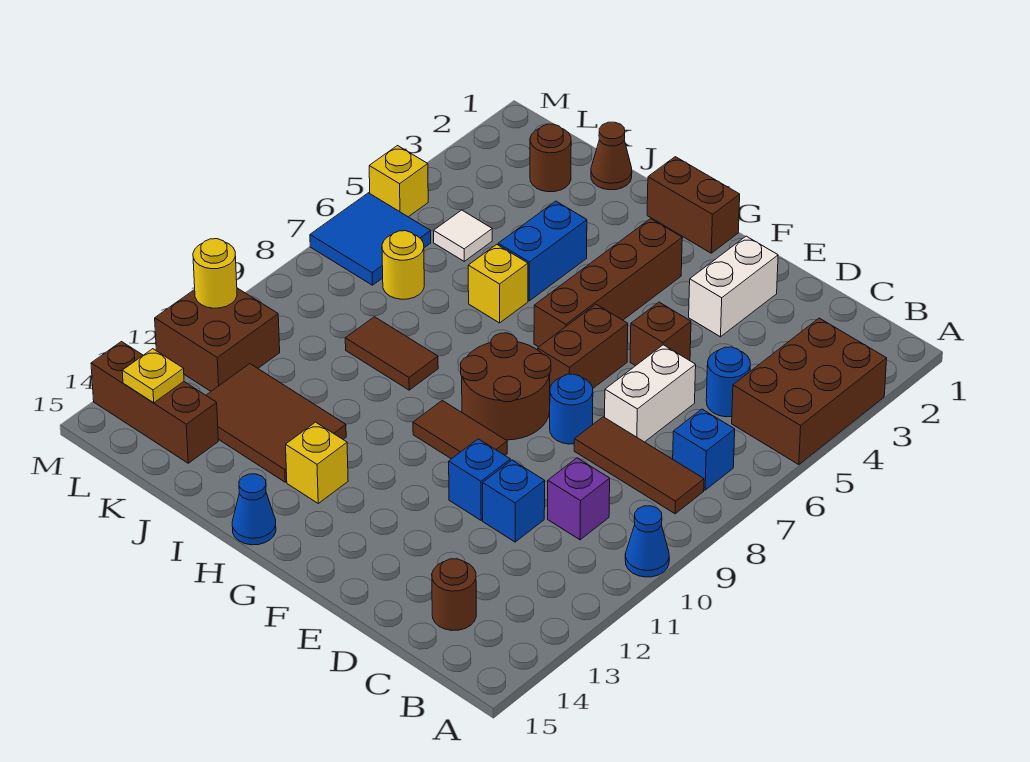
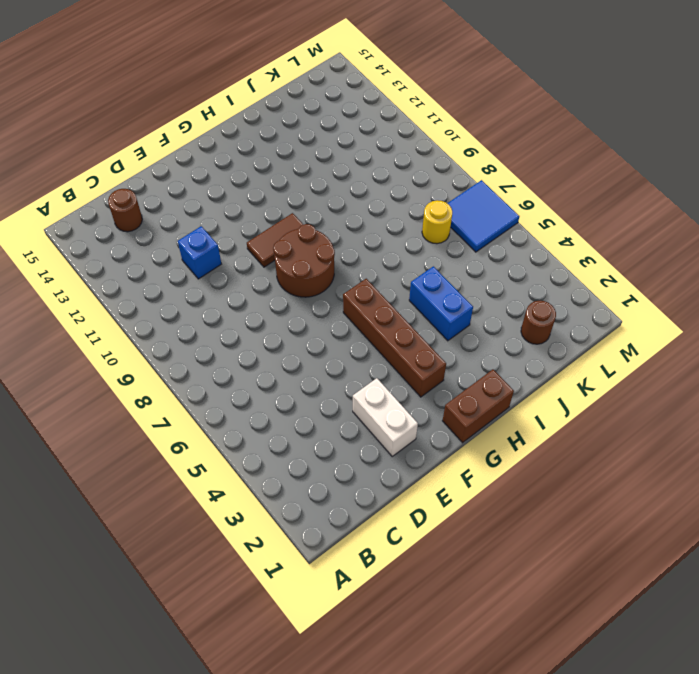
none -> brown 2x3 brick [732,318,887,465]
none -> blue 1x1 cone [625,506,669,577]
none -> blue 1x1 brick [673,409,735,490]
none -> brown 1x3 tile [574,417,704,514]

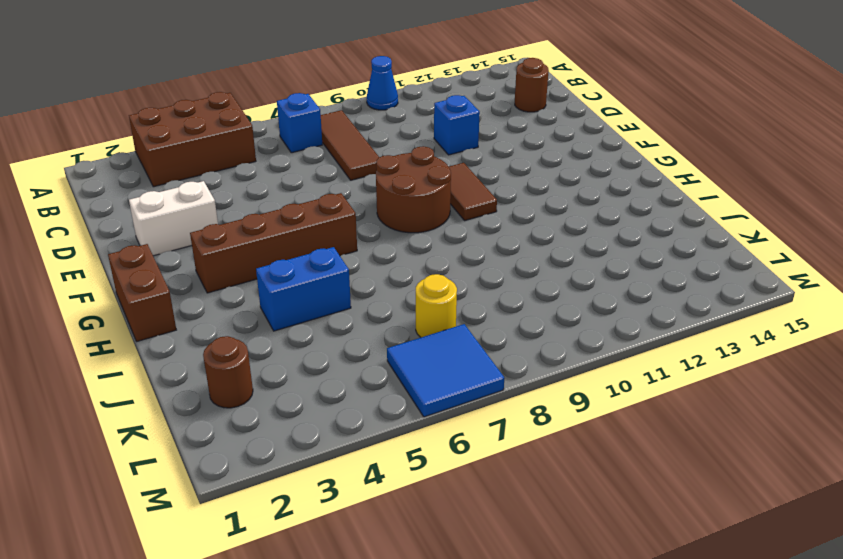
none -> blue 1x1 round brick [706,347,750,417]
none -> purple 1x1 brick [548,458,610,540]
none -> white 1x2 brick [605,345,696,442]
none -> brown 1x1 brick [630,302,691,366]

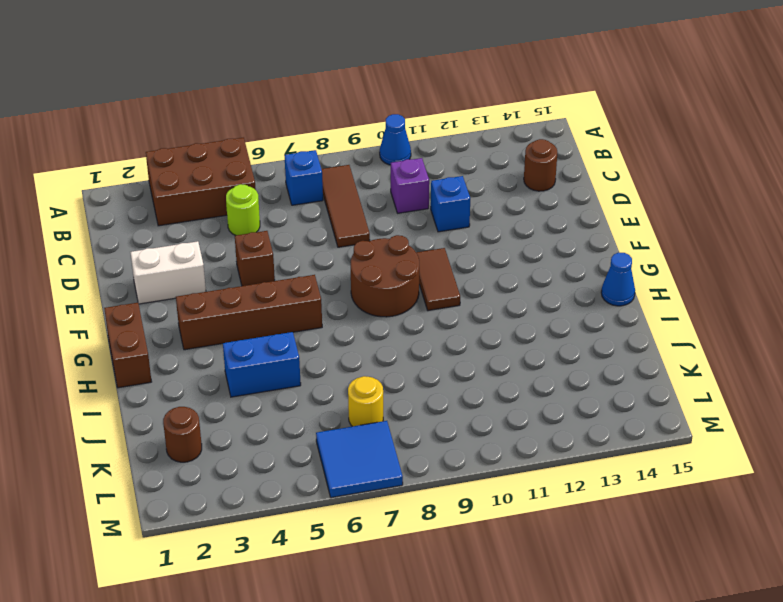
lime 1x1 round brick [226,184,260,236] -> blue 1x1 round brick [706,347,750,417]
none -> white 1x2 brick [605,345,696,442]
none -> blue 1x1 round brick [550,374,593,444]
none -> blue 1x1 brick [449,439,510,520]
none -> brown 1x2 brick [538,304,628,388]

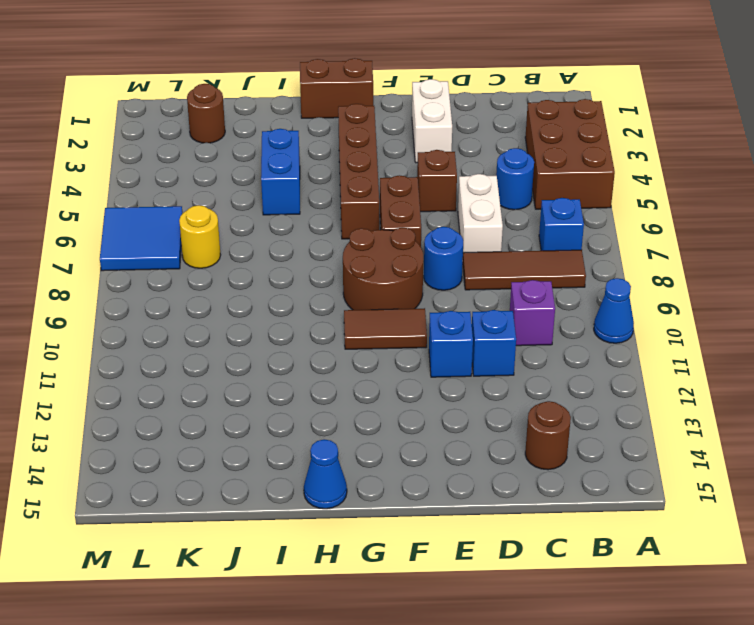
none -> yellow 1x1 brick [286,422,348,503]
none -> yellow 1x1 brick [468,244,528,323]
none -> brown 1x2 tile [345,317,438,390]
none -> brown 2x3 tile [206,364,346,482]

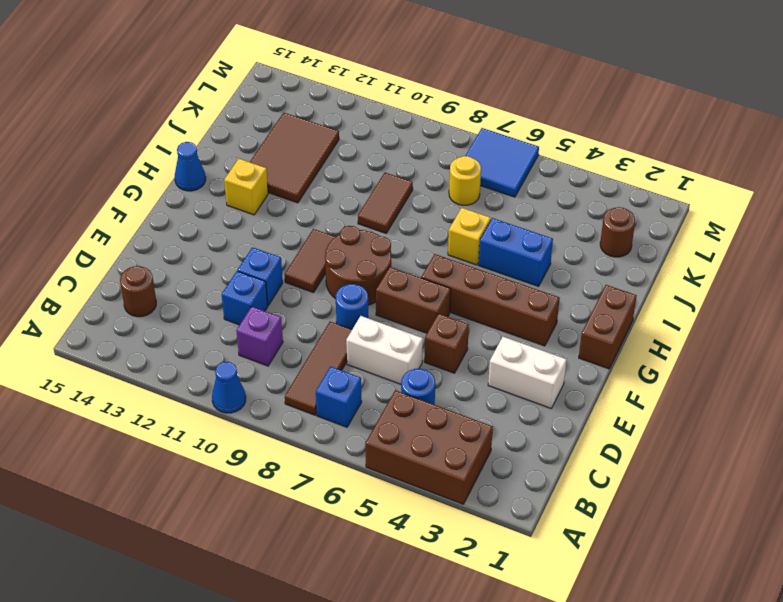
none -> brown 1x1 cone [591,122,632,190]
none -> white 1x1 tile [434,210,492,261]
none -> brown 1x3 brick [91,342,218,463]
none -> brown 2x2 brick [155,288,280,391]

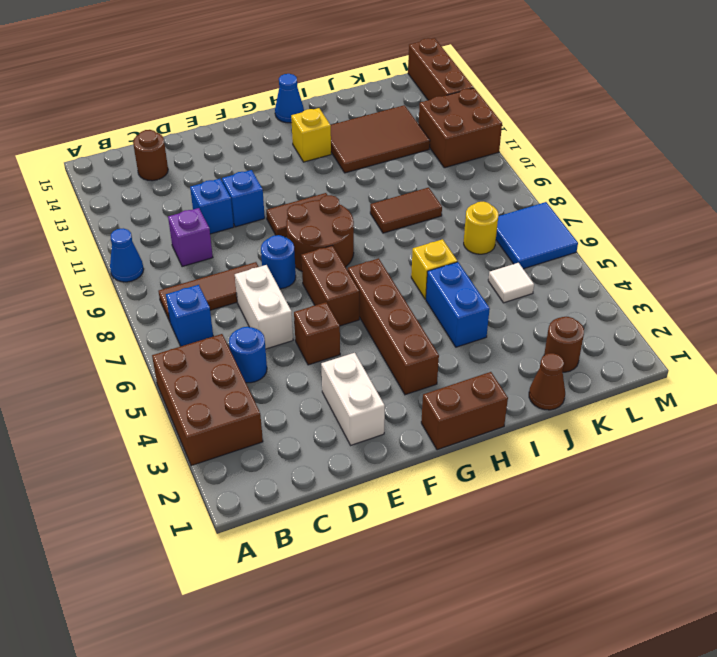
brown 1x3 brick [408,38,474,100] -> brown 1x3 brick turned to [91,342,218,463]
none -> yellow 1x1 brick [369,146,428,217]
none -> yellow 1x1 plate [122,349,184,403]
none -> yellow 1x1 round brick [193,239,237,308]

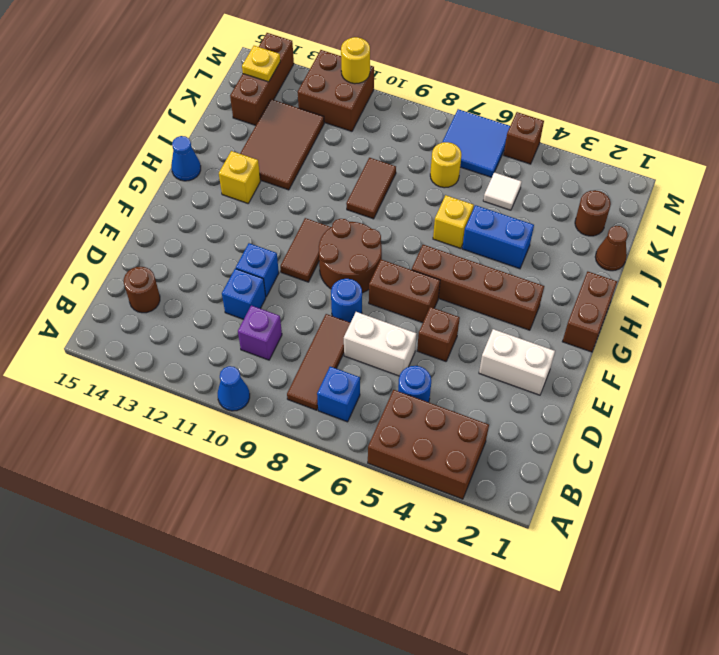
brown 1x1 brick [504,112,544,164] -> yellow 1x1 brick [369,146,428,217]

